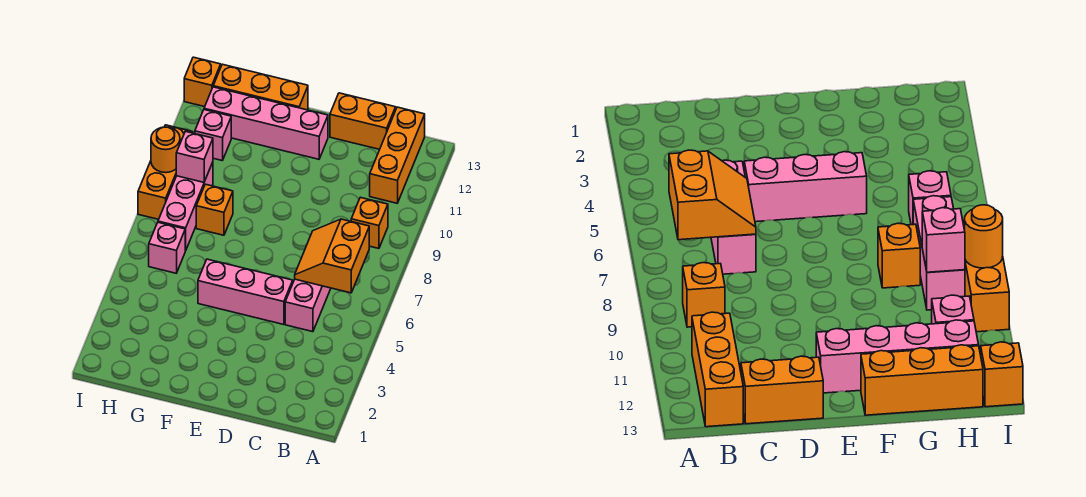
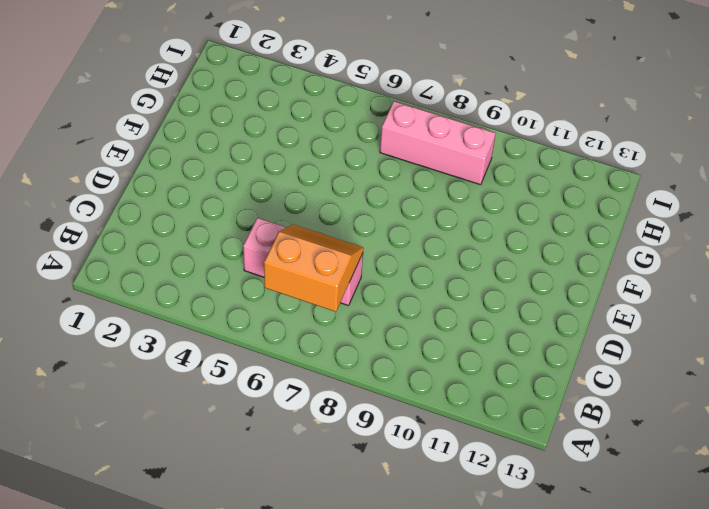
none -> orange 1x1 brick [351,197,388,248]
none -> orange 1x3 brick [370,107,425,203]
none -> orange 1x2 brick [330,93,396,149]

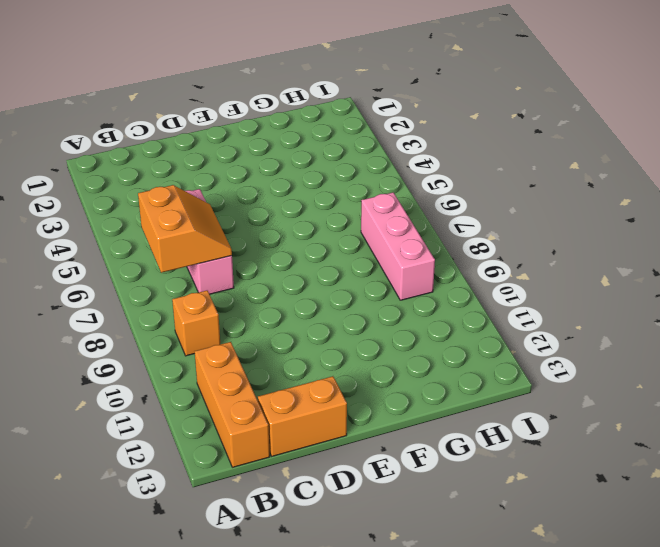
none -> pink 1x3 brick [198,259,293,325]
none -> pink 1x4 brick [204,87,328,159]
none -> orange 1x3 brick [213,64,308,110]

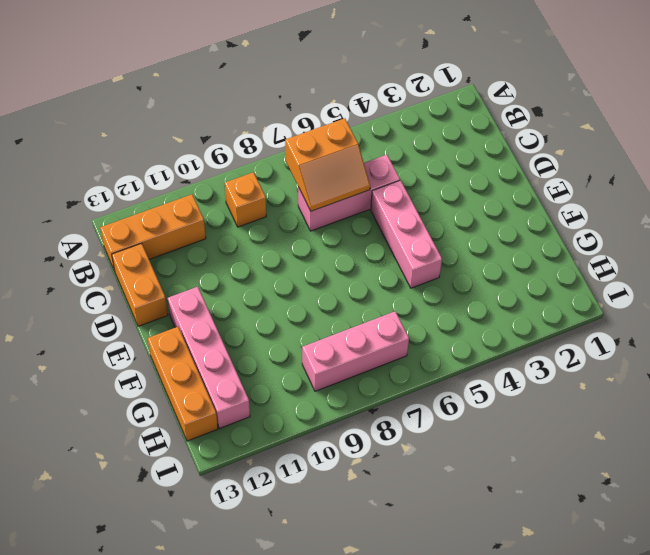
none -> orange 1x1 brick [196,184,233,235]
none -> pink 1x1 brick [149,222,185,273]
none -> pink 1x1 brick [195,110,231,161]

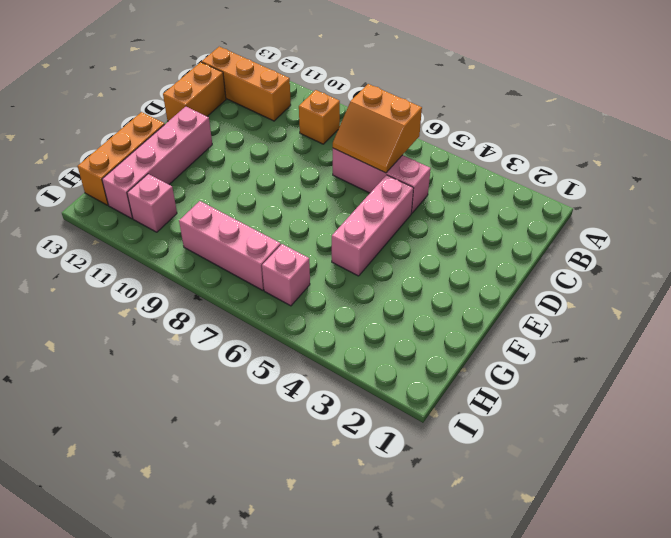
none -> orange 1x1 brick [196,184,233,235]
none -> orange 1x3 brick [138,125,193,219]
none -> orange 1x1 brick [184,57,221,107]

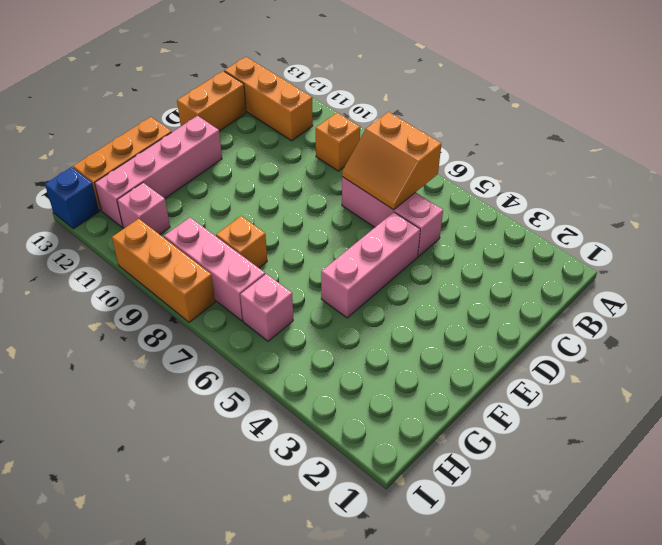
blue 1x1 brick [45,167,99,229] -> orange 1x1 brick [184,57,221,107]
none -> pink 1x1 brick [176,131,213,182]
none -> orange 1x1 round brick [151,127,180,173]

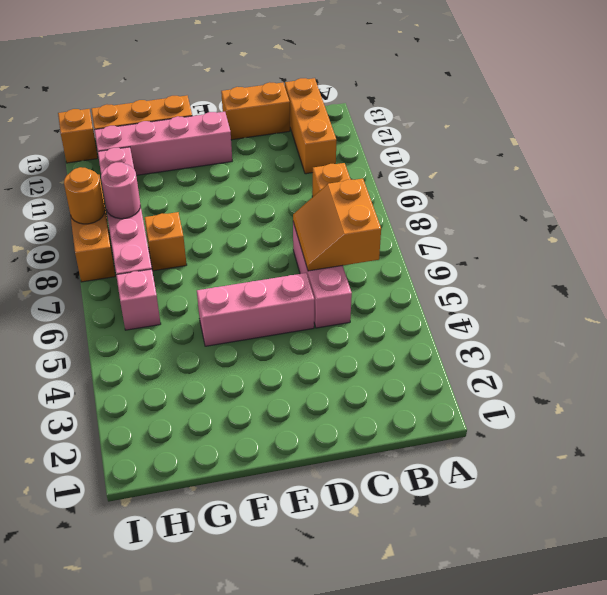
pink 1x1 round brick [101,162,140,219] -> pink 1x1 brick [176,131,213,182]

